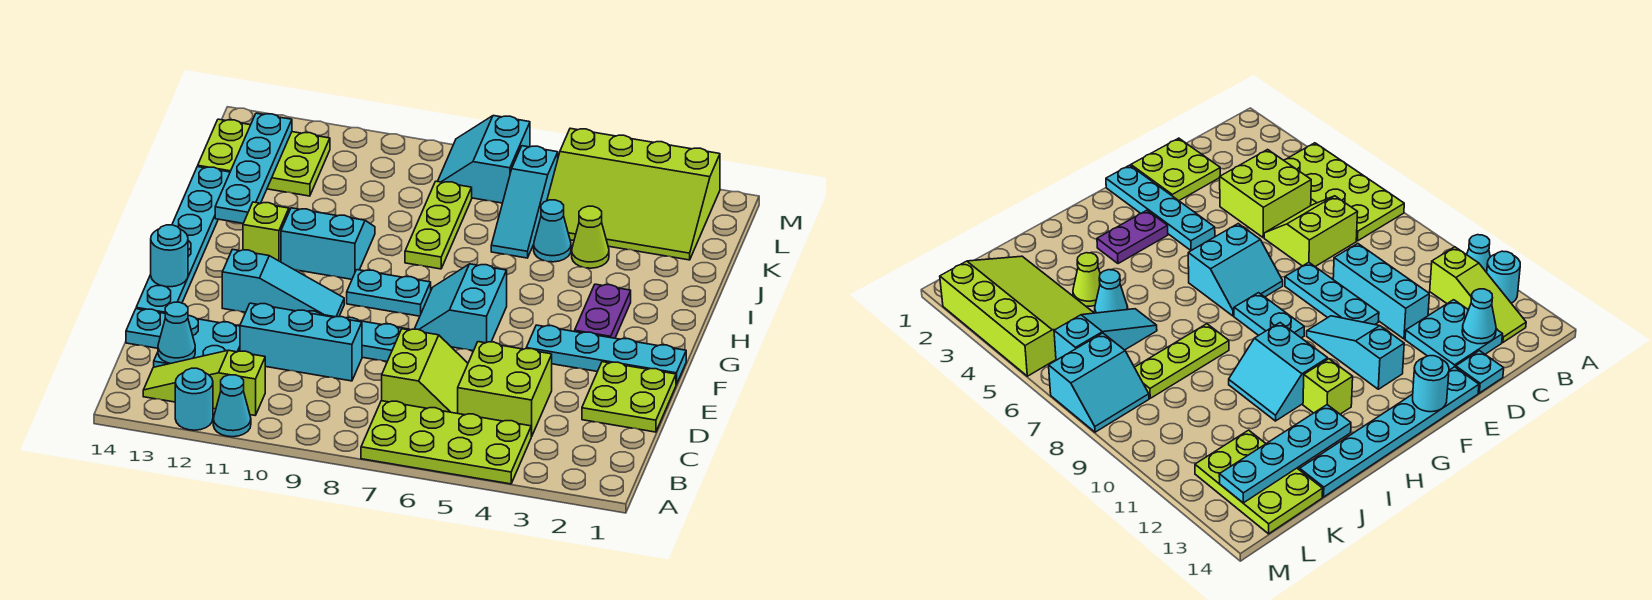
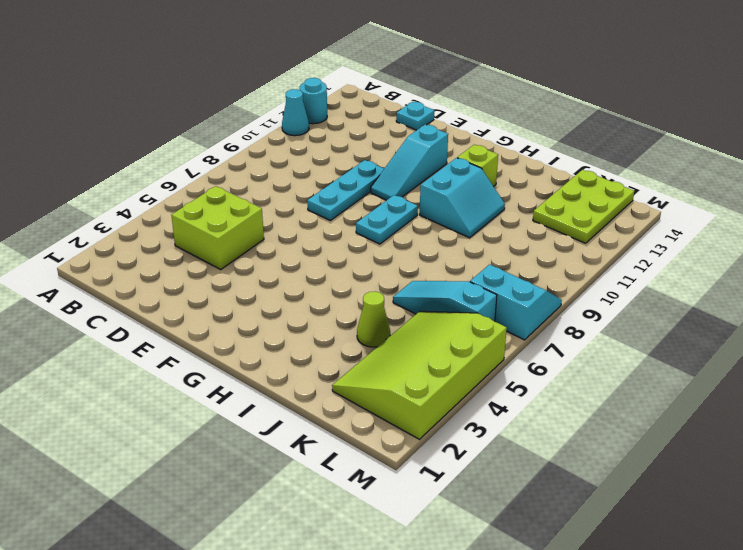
none -> lime 2x4 plate [361,401,532,484]
none -> lime 1x3 slope [143,350,265,415]
none -> lime 2x2 slope [382,329,468,413]

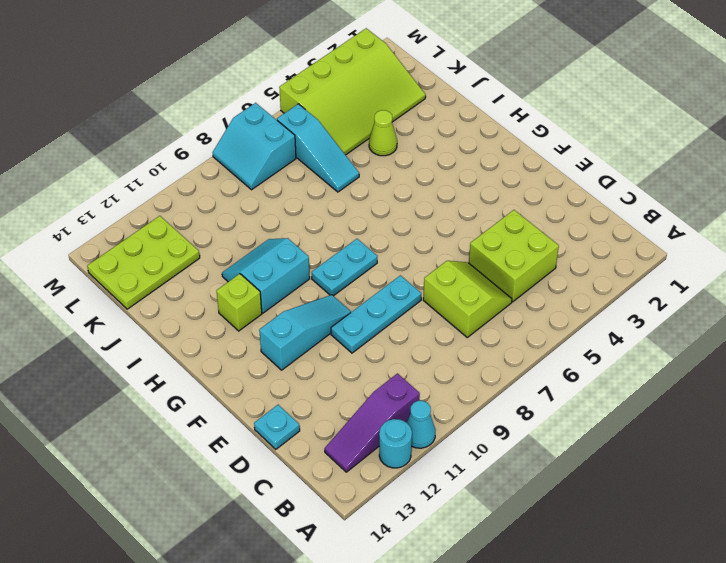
purple 1x3 slope [325,373,420,472] -> lime 1x3 slope [143,350,265,415]
none -> lime 2x4 plate [361,401,532,484]
none -> cyan 2x2 plate [154,316,240,367]
none -> lime 2x2 plate [582,362,676,432]

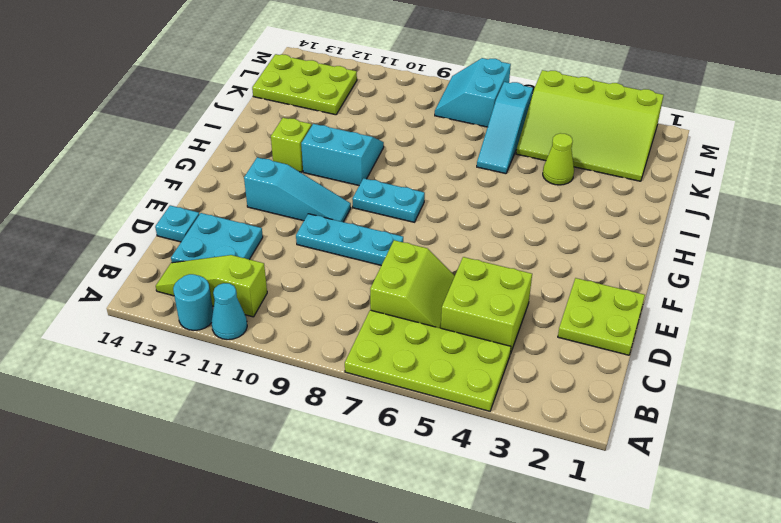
none -> cyan 1x3 brick [240,303,362,381]
none -> cyan 1x6 plate [136,167,230,313]
none -> cyan 1x4 plate [526,325,686,385]

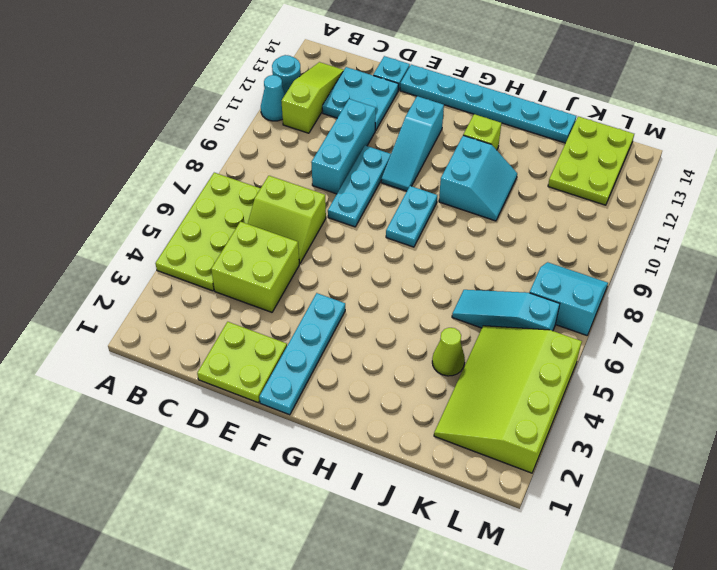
none -> cyan 2x2 slope [415,264,507,351]
none -> purple 1x2 plate [575,284,631,338]
none -> lime 1x3 plate [405,181,472,269]

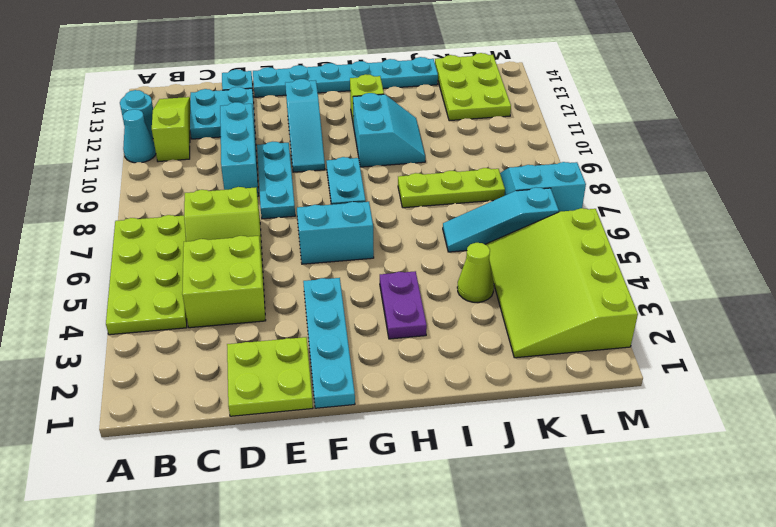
purple 1x2 plate [380,271,427,339] -> purple 1x2 plate turned to [575,284,631,338]
none -> cyan 1x1 cone [534,200,571,262]
none -> cyan 1x1 cone [158,302,195,364]
none -> cyan 1x1 round brick [151,225,188,287]

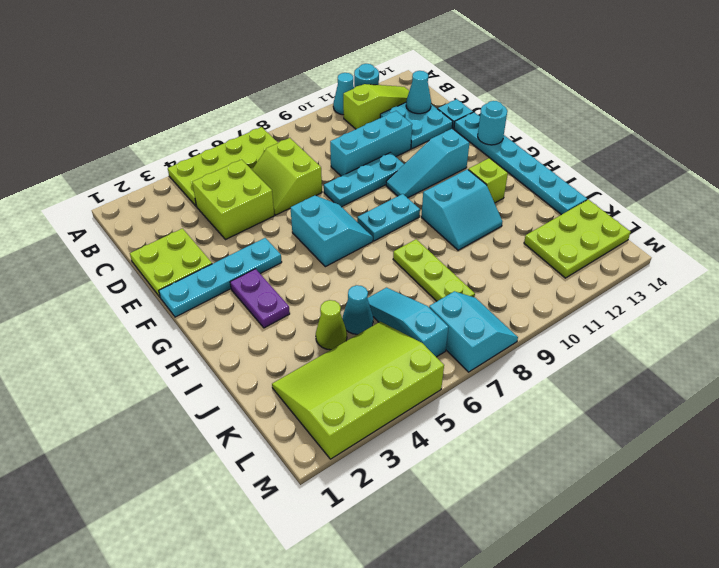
none -> cyan 1x4 plate [215,113,292,223]

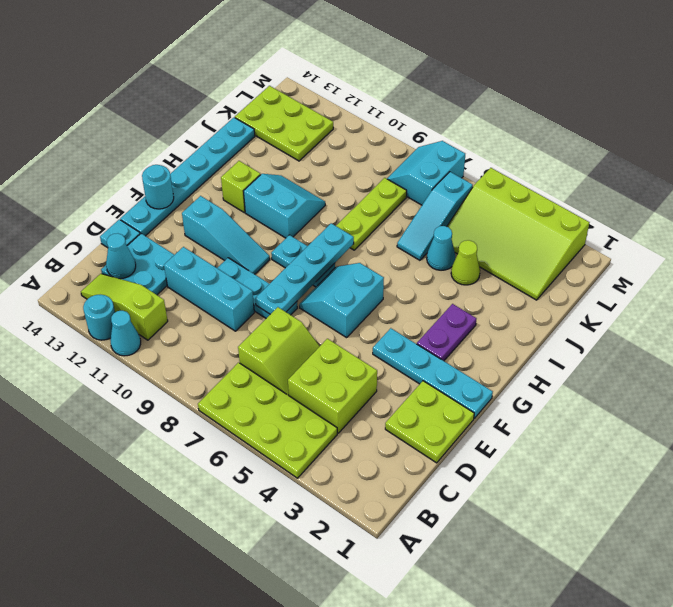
cyan 1x4 plate [255,223,354,314] -> cyan 1x4 plate moved to [215,113,292,223]

